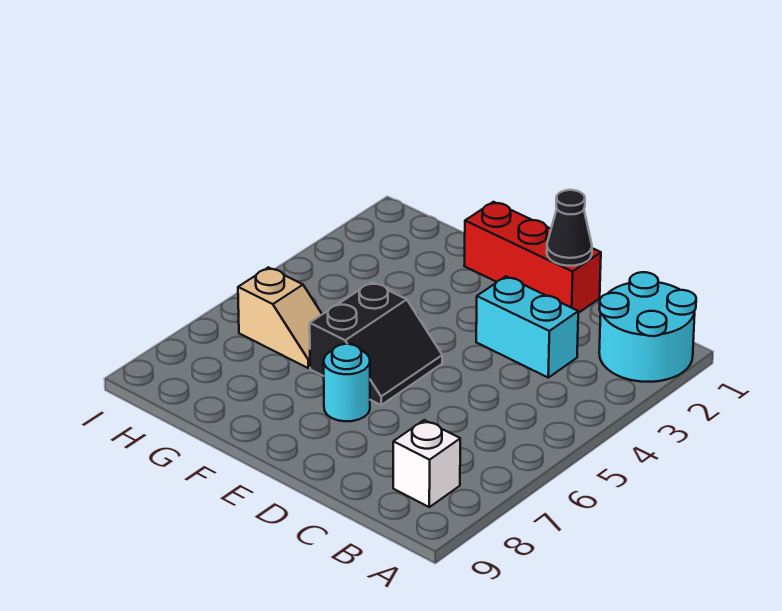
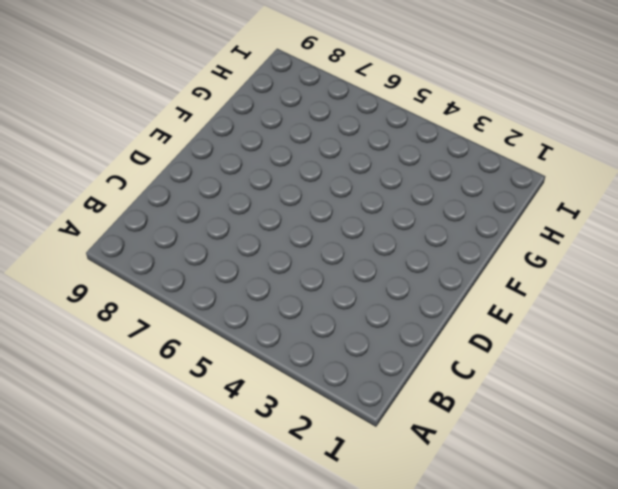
none -> cyan 2x2 round brick [599,272,696,382]
none -> white 1x1 brick [393,420,460,507]

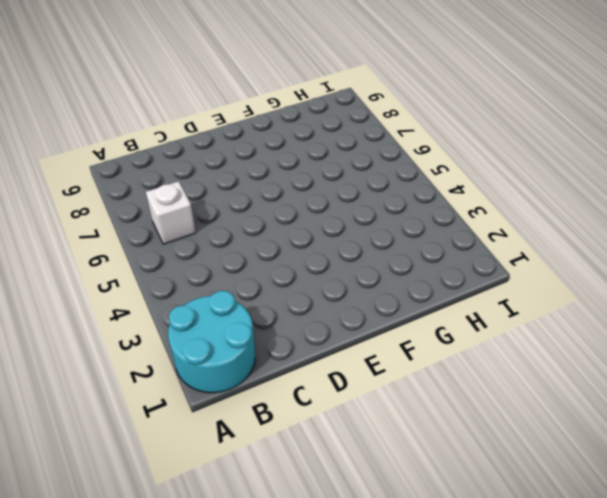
white 1x1 brick [146,181,196,244] -> white 1x1 brick moved to [393,420,460,507]
none -> cyan 1x2 brick [476,277,578,378]
none -> red 1x3 brick [464,202,601,313]

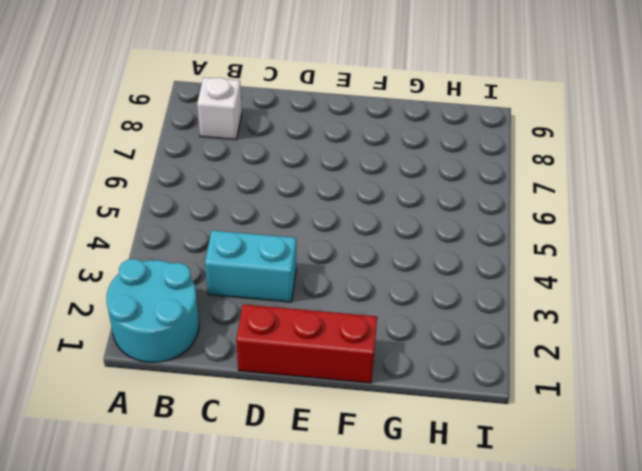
none -> black 2x2 slope [310,282,442,405]
none -> cyan 1x1 round brick [324,344,370,421]

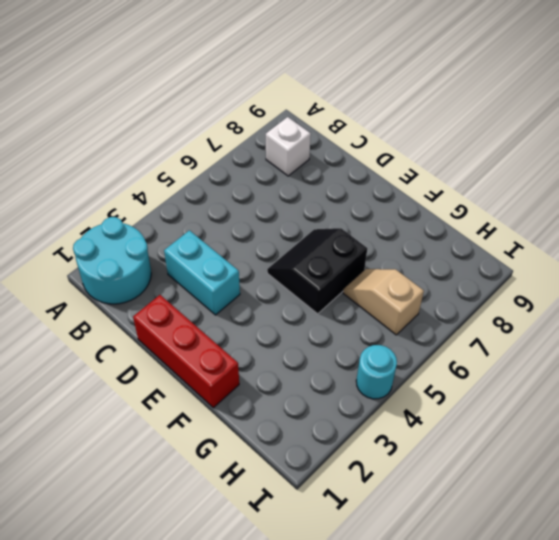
cyan 1x1 round brick [356,345,397,399] -> cyan 1x1 round brick moved to [324,344,370,421]
none -> black 1x1 cone [547,190,592,266]

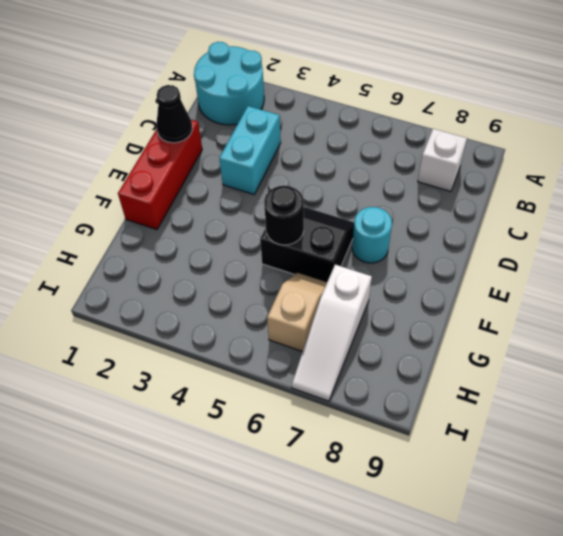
black 1x1 round brick [264,186,304,245] -> none
white 1x3 slope [292,265,372,401] -> none

